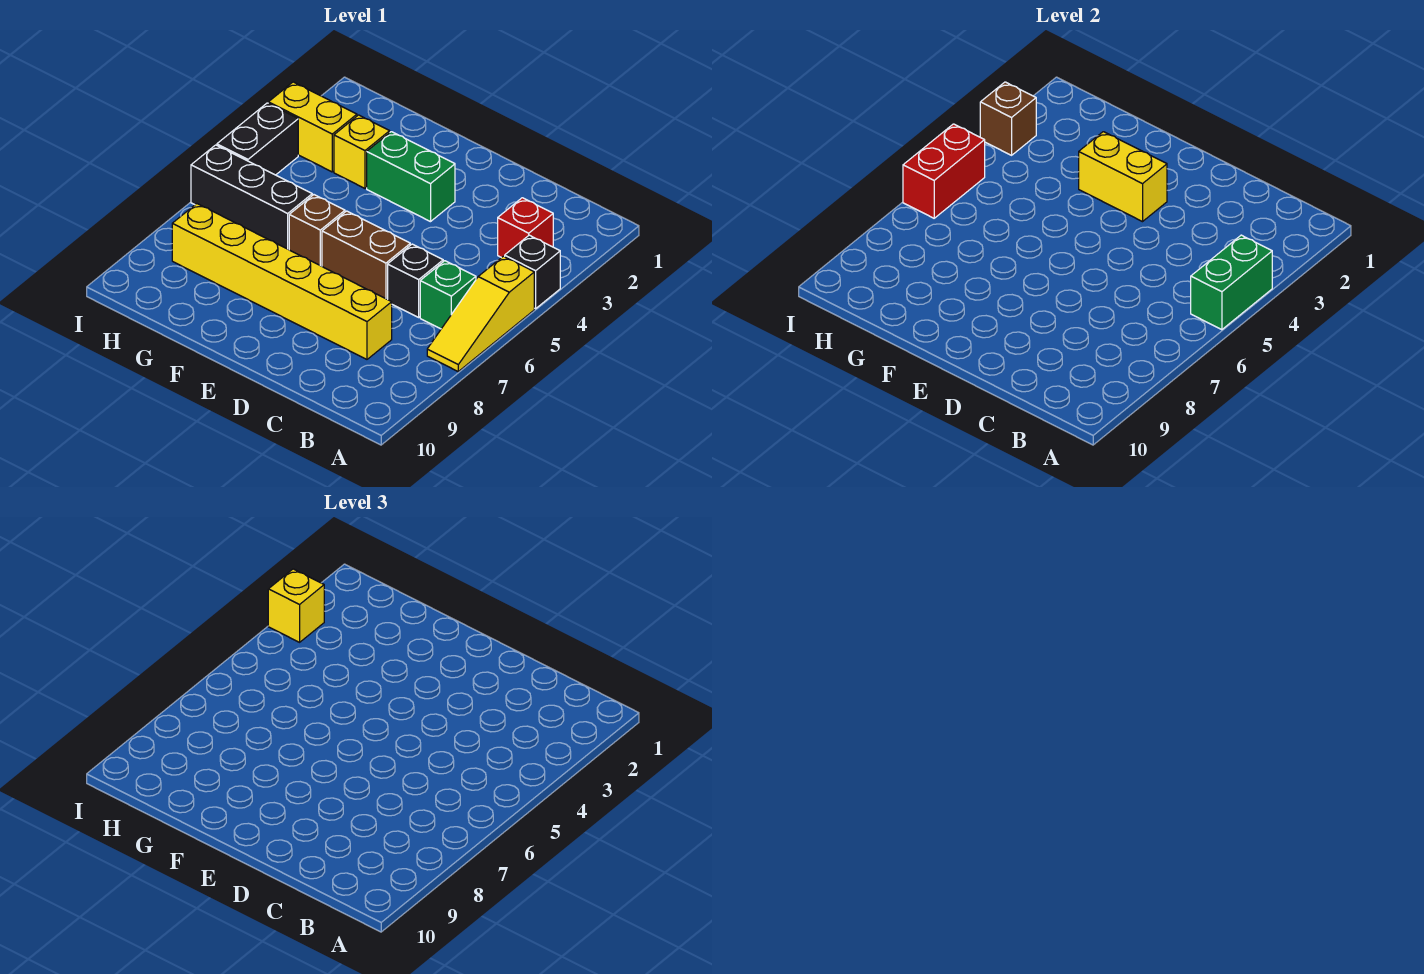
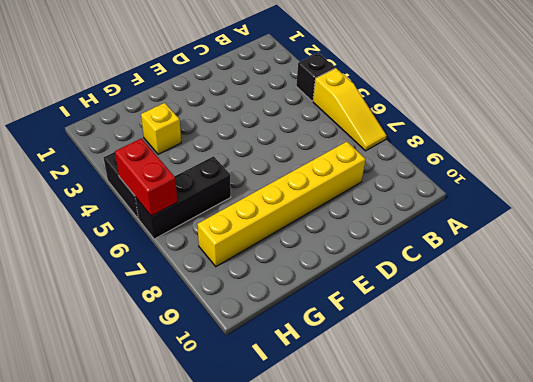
none -> red 1x1 brick [498,198,553,258]
none -> green 1x1 brick [420,261,476,329]
none -> black 1x1 brick [388,244,443,317]

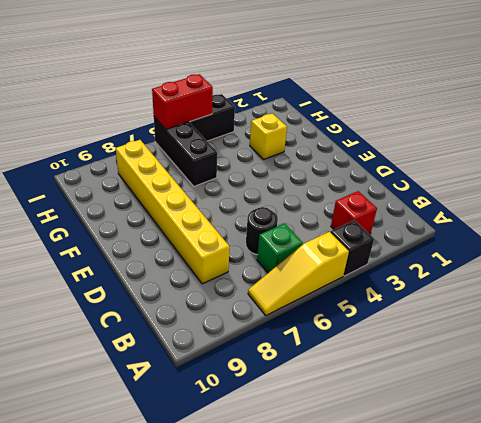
black 1x1 round brick [246,207,278,255] -> black 1x1 brick [388,244,443,317]
none -> brown 1x2 brick [322,211,410,299]
none -> green 1x2 brick [367,132,455,222]
none -> brown 1x1 brick [289,195,345,266]

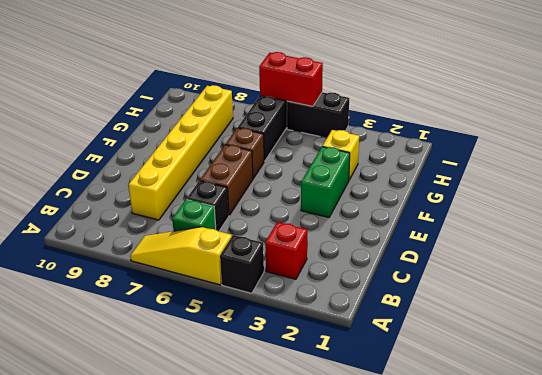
none -> yellow 1x2 brick [268,82,357,172]
none -> green 1x2 brick [1191,235,1272,330]
none -> yellow 1x2 brick [1079,132,1167,222]

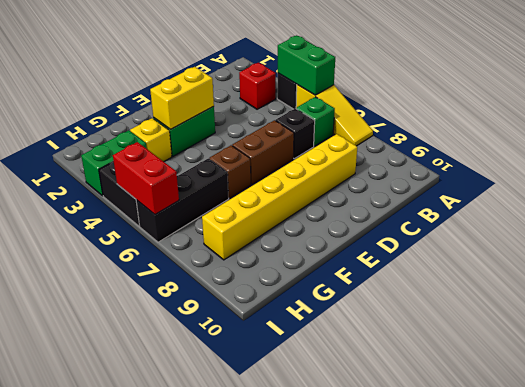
green 1x2 brick [81,130,147,196] -> yellow 1x2 brick [268,82,357,172]
none -> brown 1x1 brick [980,82,1036,155]
none -> yellow 1x1 brick [268,569,324,642]

